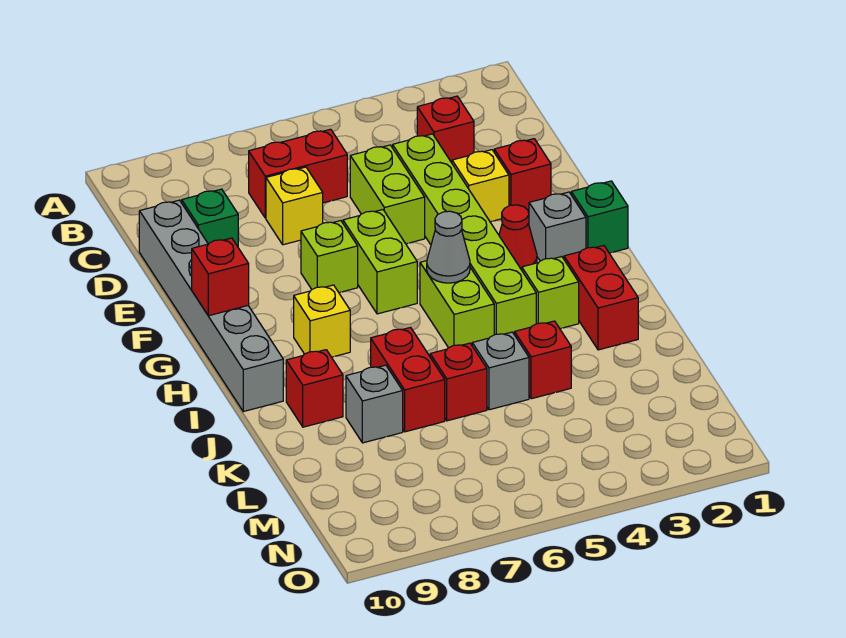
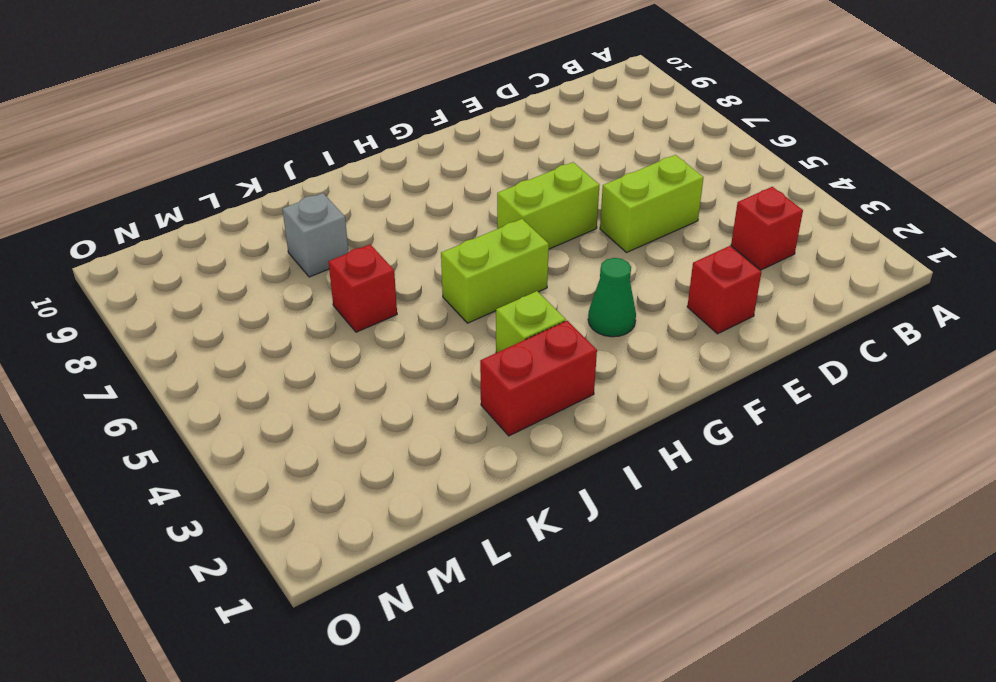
green 1x1 cone [588,258,636,337] -> red 1x1 cone [499,205,537,270]
none -> red 1x2 brick [249,129,347,218]
none -> lime 1x6 brick [393,134,536,335]
none -> yellow 1x1 brick [266,167,323,245]

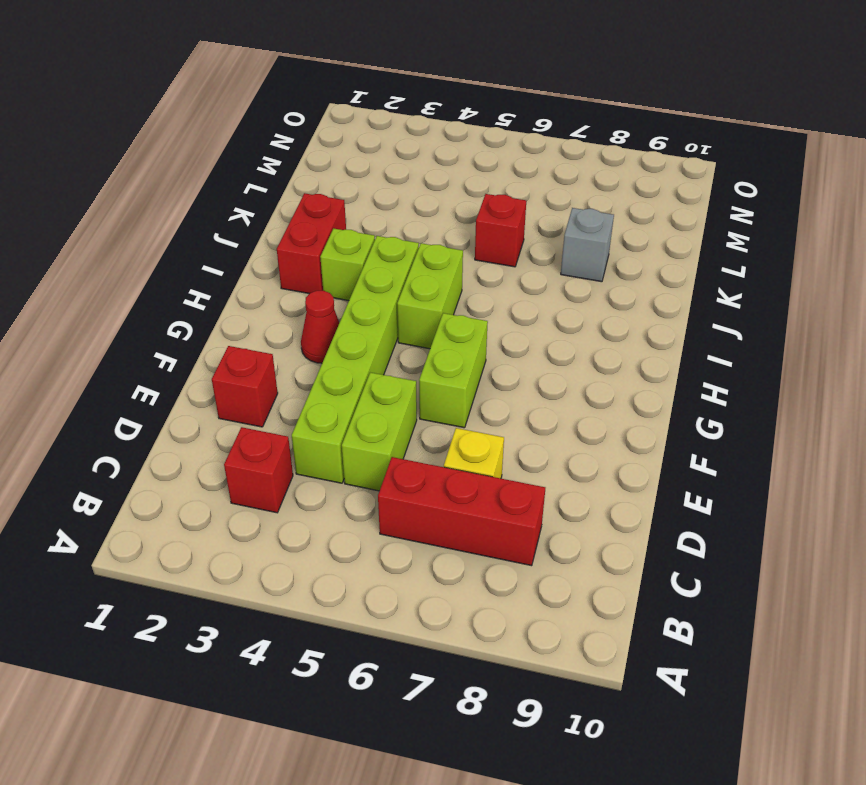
red 1x3 brick [378,457,545,566] -> red 1x2 brick [249,129,347,218]
none -> green 1x1 brick [182,189,238,247]
none -> grey 1x6 brick [139,200,283,412]
none -> yellow 1x1 brick [452,150,509,222]

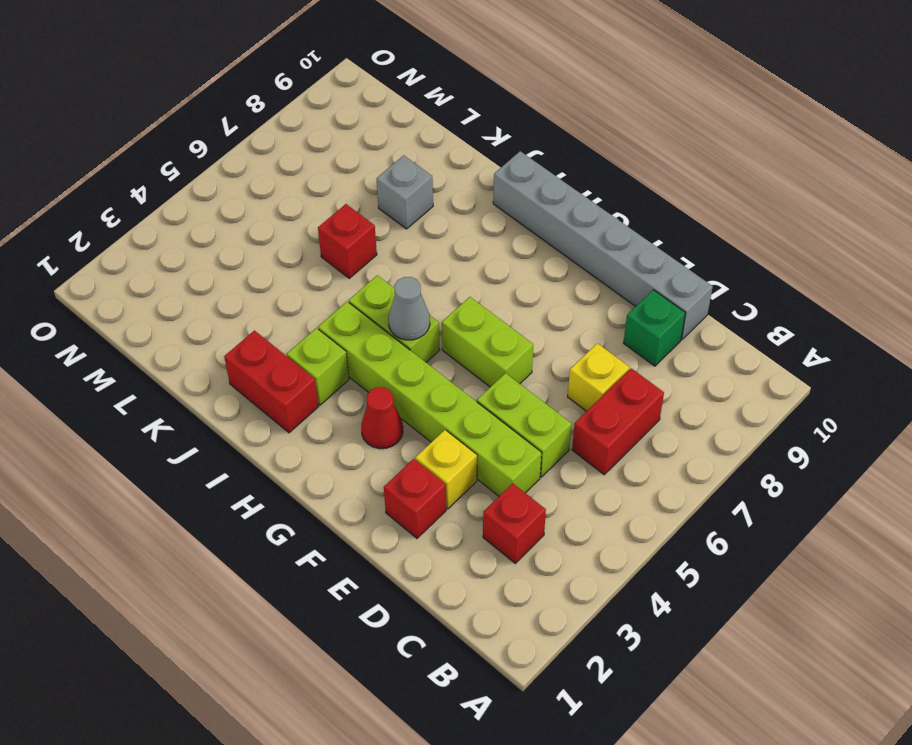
none -> lime 1x1 brick [301,221,358,293]
none -> green 1x1 brick [571,181,628,253]
none -> grey 1x1 brick [529,192,586,261]

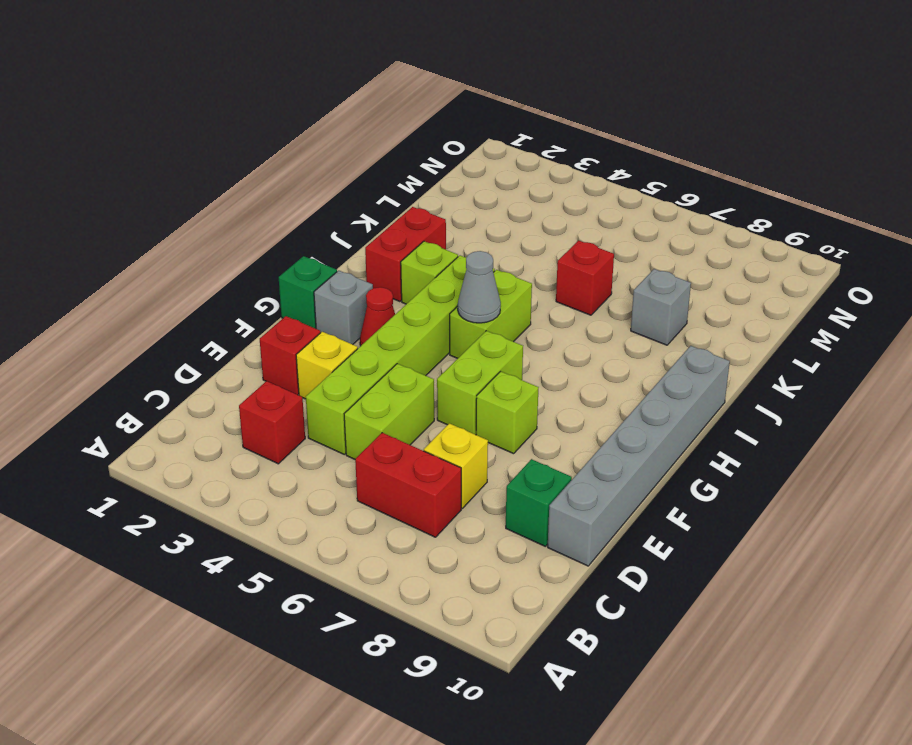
none -> yellow 1x1 brick [294,285,350,357]
none -> red 1x2 brick [371,328,445,432]
none -> red 1x1 brick [286,350,343,427]

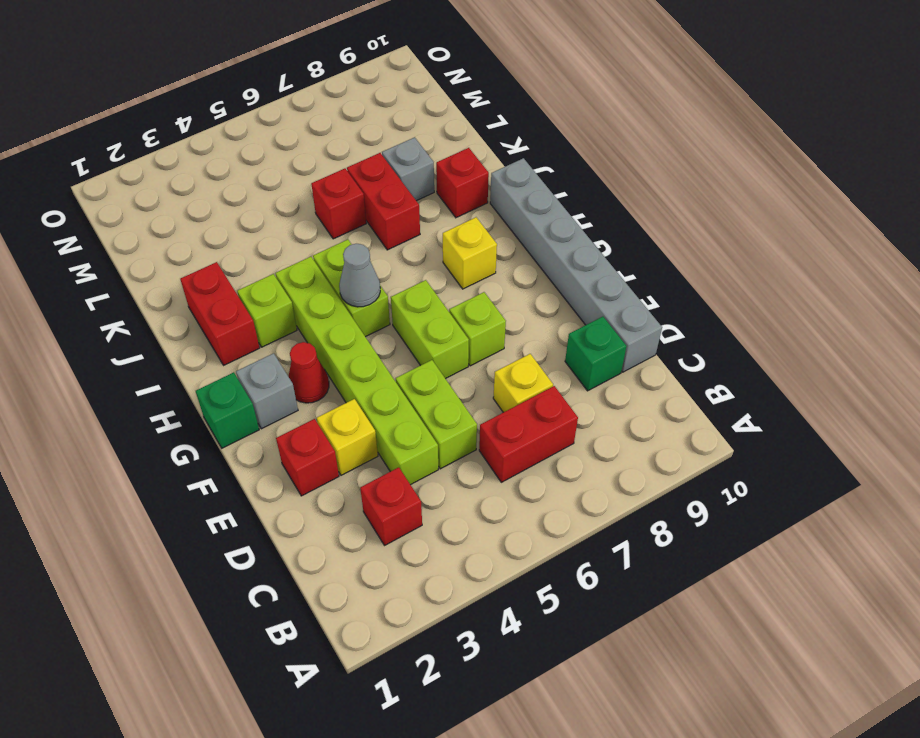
none -> red 1x1 brick [515,321,571,399]
none -> grey 1x1 brick [472,332,529,410]
none -> red 1x1 brick [192,238,249,316]

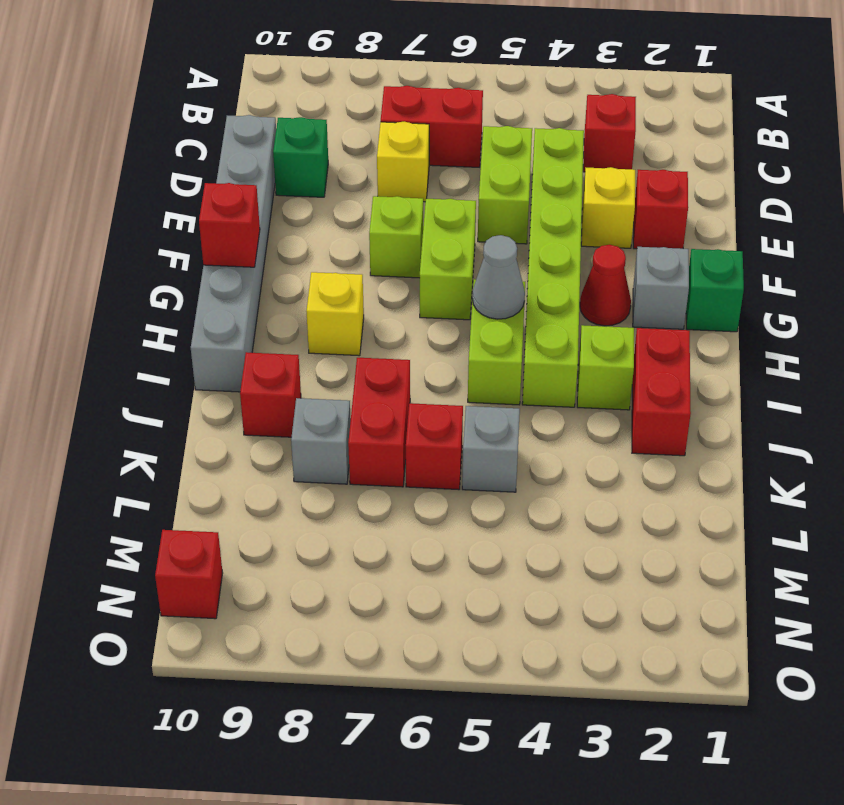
red 1x1 brick [155,530,223,619] -> red 1x1 brick moved to [515,321,571,399]

